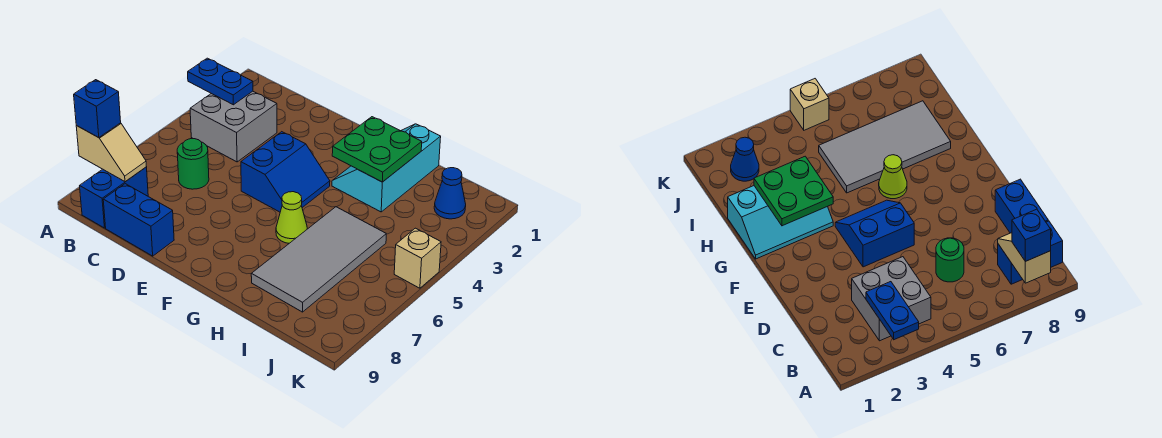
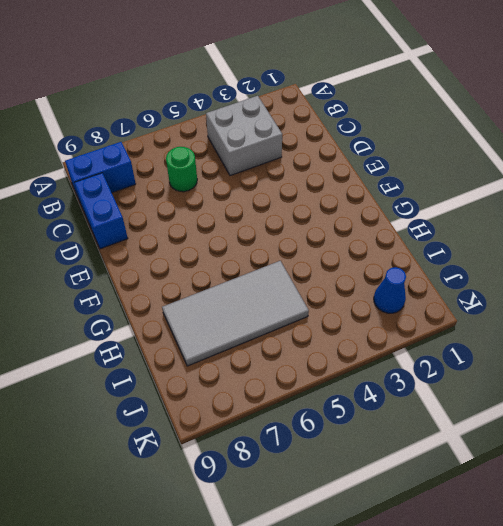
none -> blue 2x2 slope [241,132,330,212]
none -> cyan 2x3 slope [332,124,441,212]
none -> lime 1x1 cone [276,192,307,243]

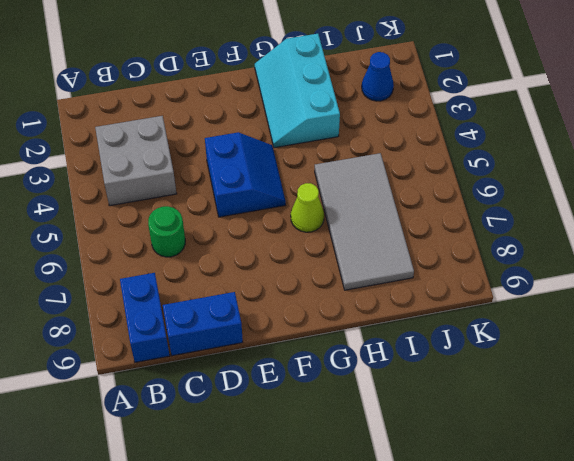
none -> tan 1x1 brick [394,228,441,288]
none -> blue 1x2 plate [188,58,253,105]
none -> tan 1x2 slope [76,123,146,182]

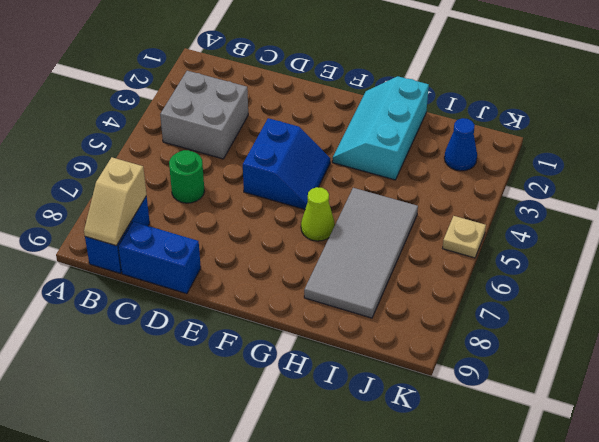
tan 1x2 slope [84,157,147,246] -> tan 1x2 slope turned to [76,123,146,182]
tan 1x1 plate [443,216,486,258] -> tan 1x1 brick [394,228,441,288]
none -> blue 1x2 plate [188,58,253,105]
none -> green 2x2 plate [332,117,422,182]
none -> blue 1x1 brick [74,80,121,138]

